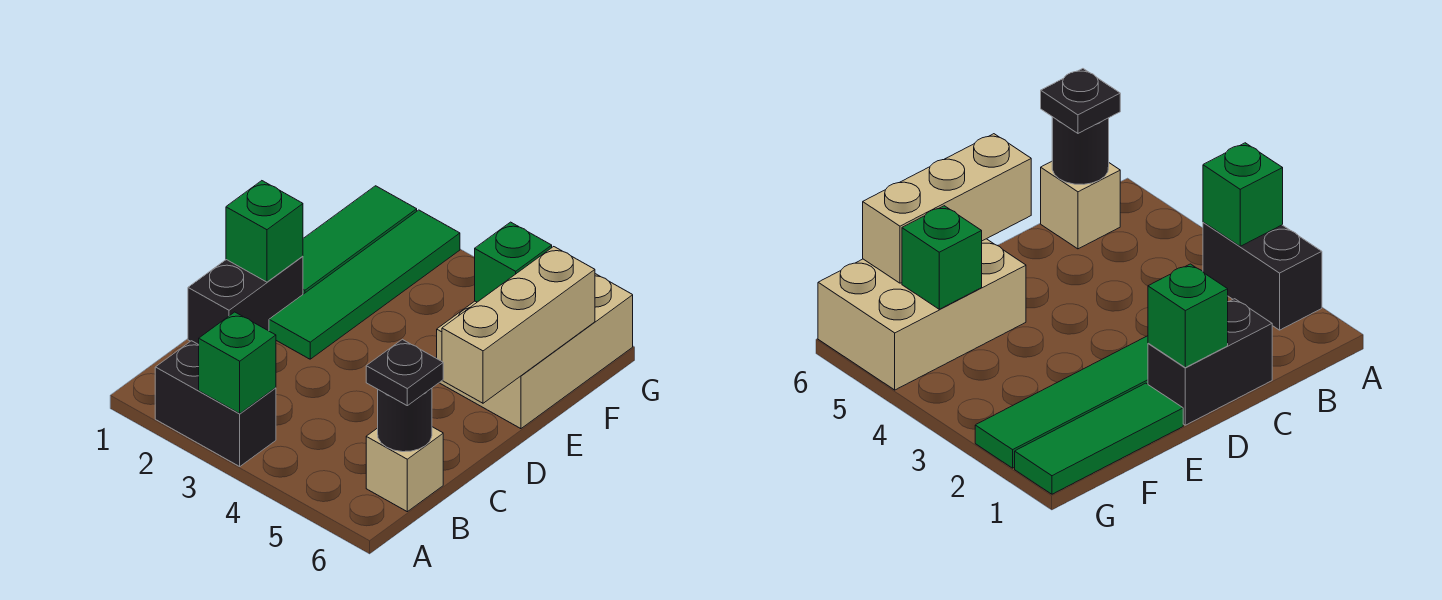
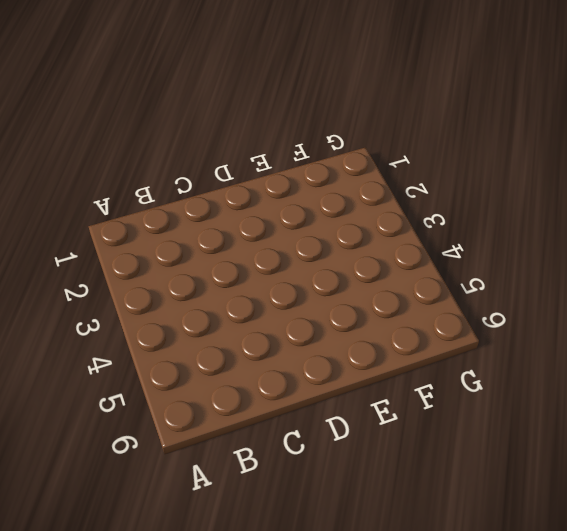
none -> black 1x2 brick [155,341,276,466]
none -> tan 1x1 brick [366,427,443,512]
none -> black 1x2 brick [188,256,303,345]

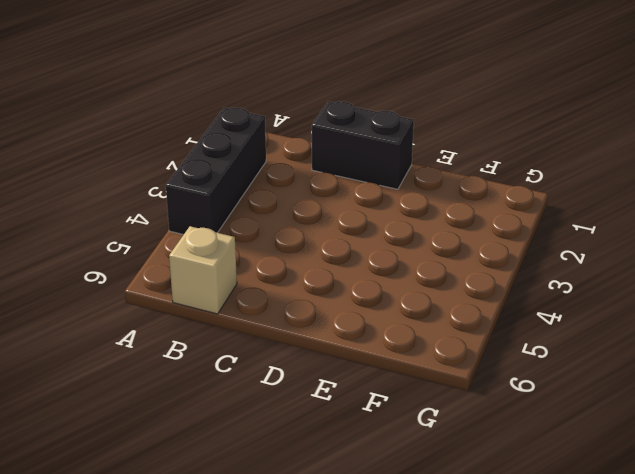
black 1x3 brick [166,108,266,235] -> black 1x2 brick [155,341,276,466]
none -> green 1x4 tile [269,210,460,359]
none -> green 1x3 tile [303,186,417,294]
none -> tan 2x3 brick [437,274,633,429]

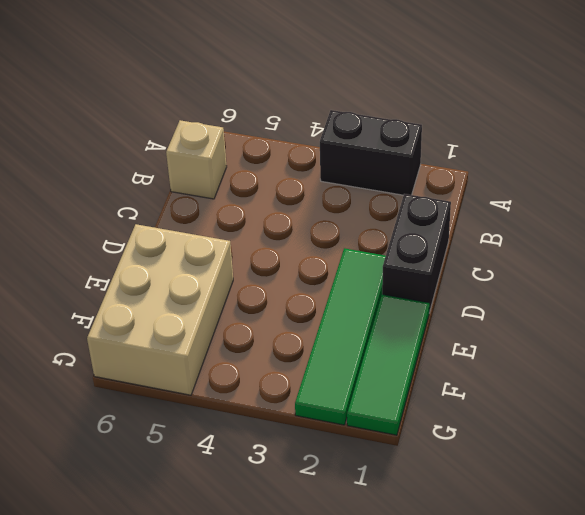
none -> green 1x1 brick [199,312,276,413]
none -> black 1x1 round brick [378,388,432,452]
none -> green 1x1 brick [226,181,303,282]

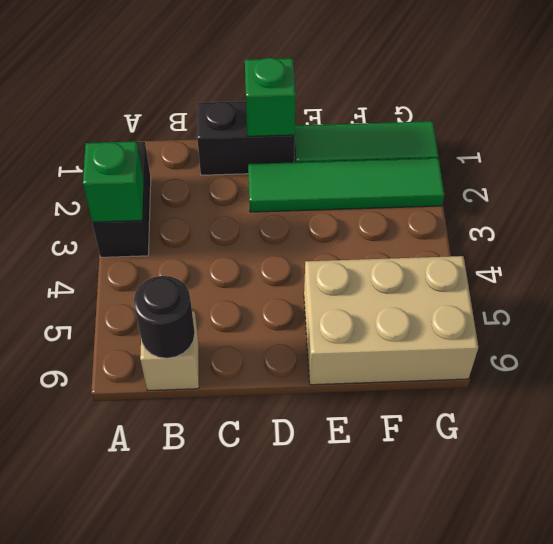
none -> tan 1x3 brick [442,247,595,403]
none -> green 1x1 brick [475,222,552,302]
none -> black 1x1 plate [366,339,443,406]

